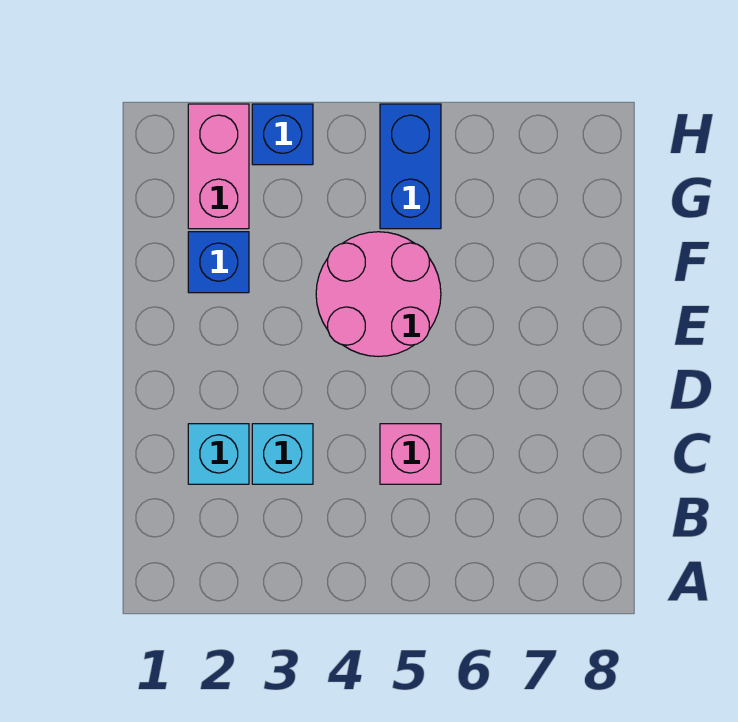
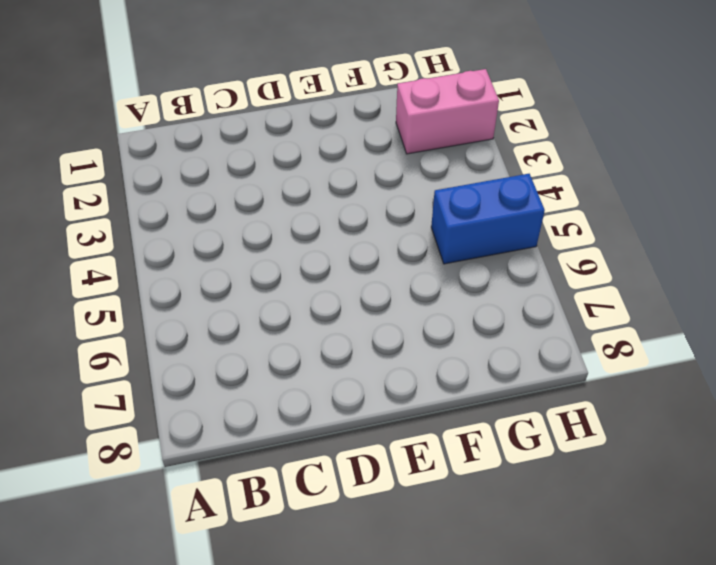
none -> cyan 1x1 brick [188,424,249,484]
none -> cyan 1x1 brick [252,424,313,484]

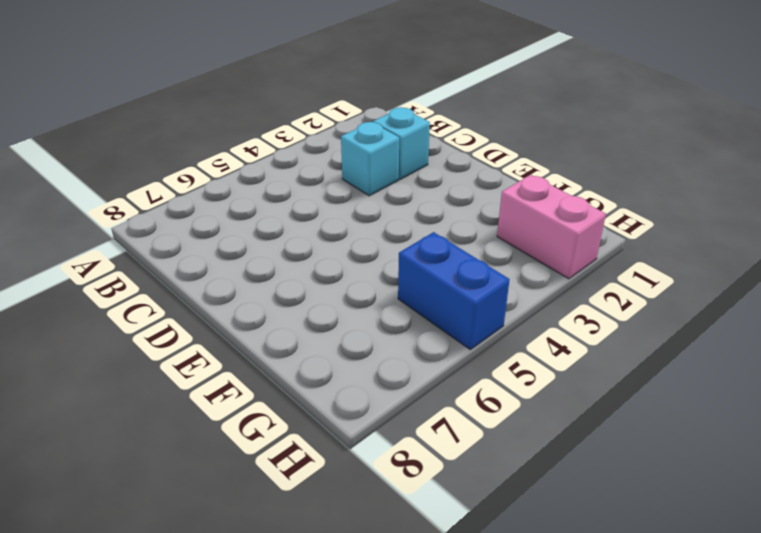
none -> pink 1x1 brick [380,424,441,484]
none -> pink 2x2 round brick [316,232,441,356]

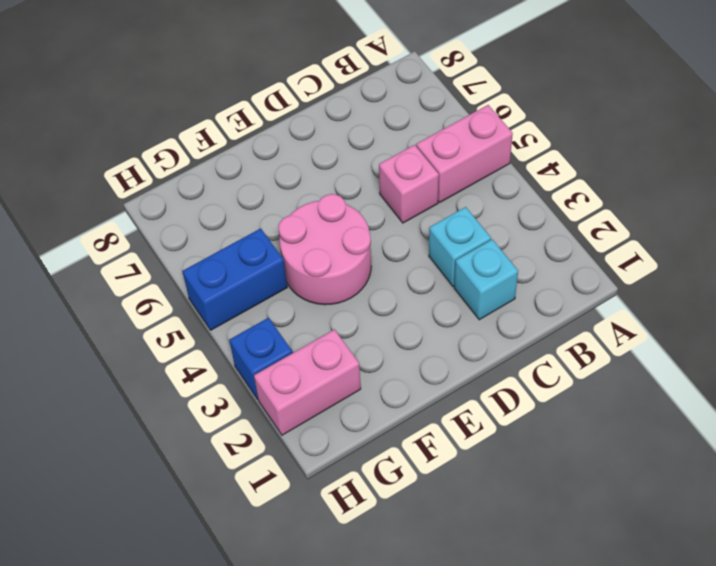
pink 1x2 brick [416,105,513,202] -> none
none -> blue 1x1 brick [188,232,249,293]

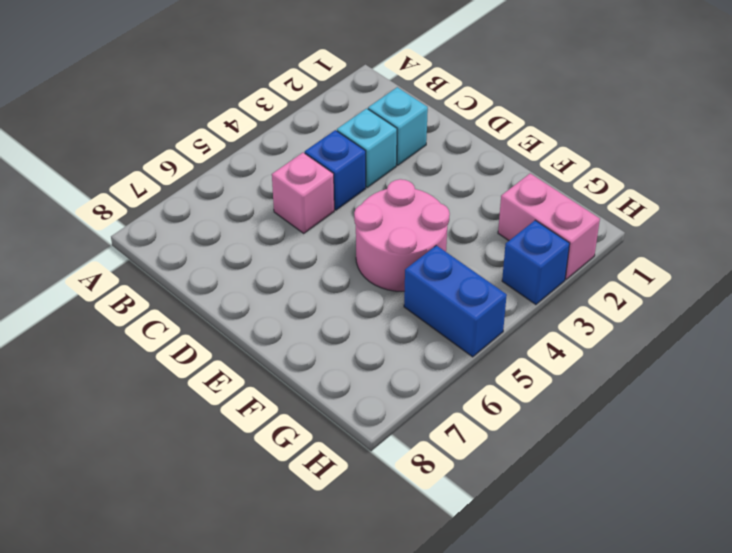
blue 1x1 brick [305,130,366,210] -> blue 1x1 brick moved to [188,232,249,293]

